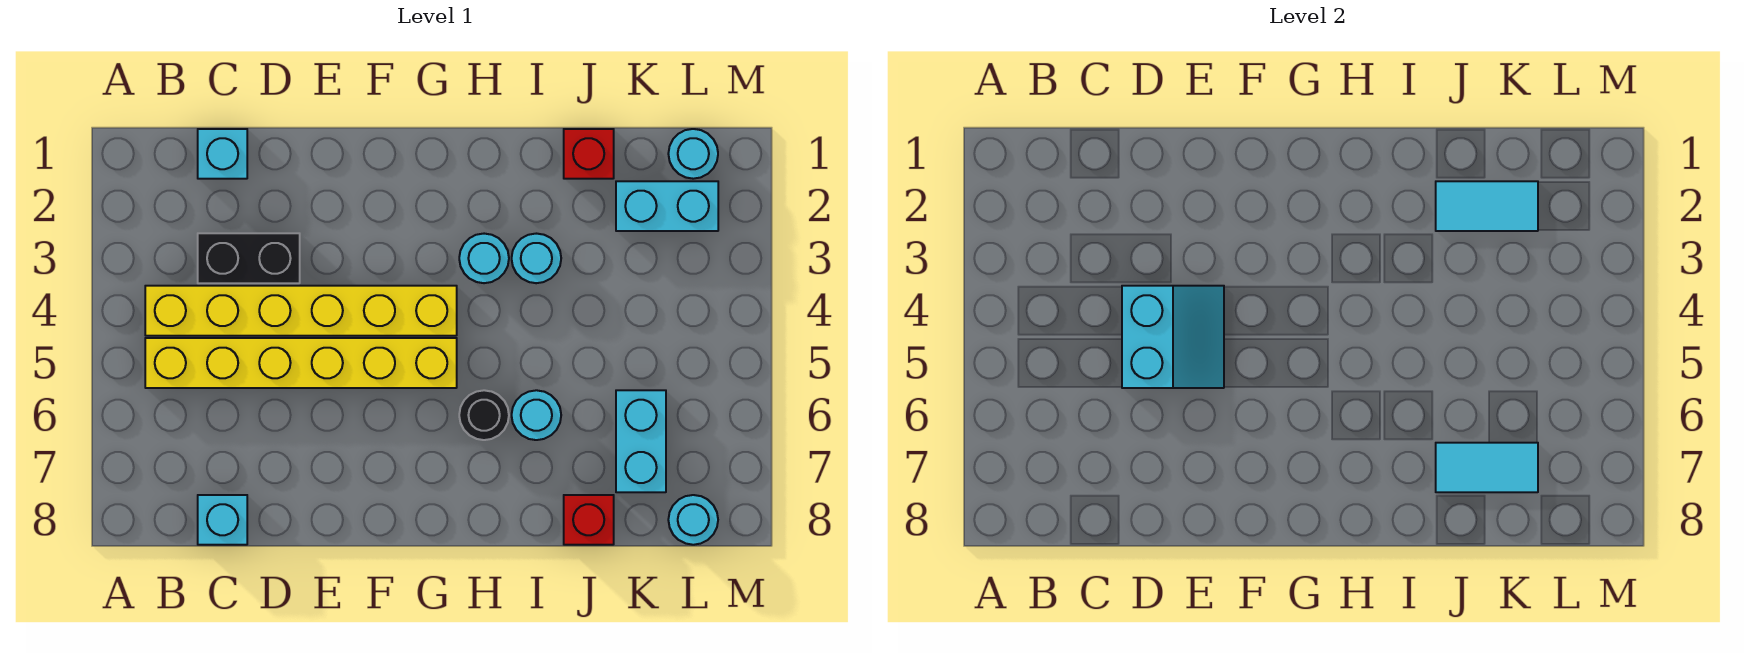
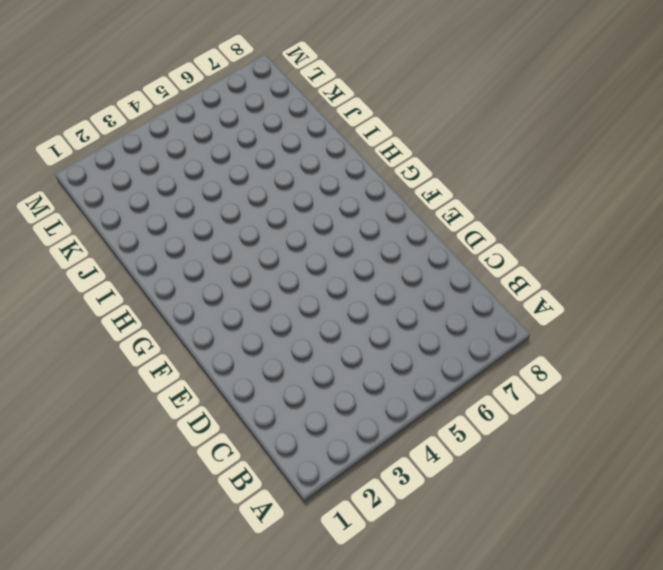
none -> yellow 1x6 brick [145,286,457,336]
none -> yellow 1x6 brick [145,338,457,388]
none -> cyan 1x1 brick [198,129,247,179]

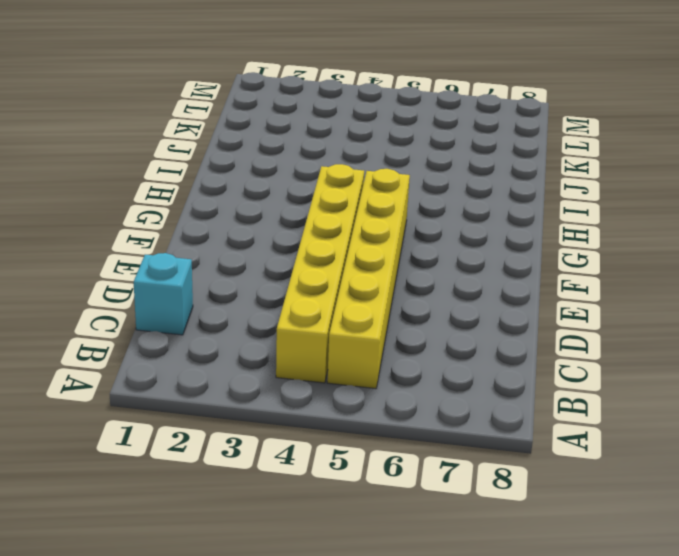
none -> black 1x2 brick [198,233,300,283]
none -> cyan 1x1 brick [198,495,247,545]
none -> cyan 1x1 round brick [459,234,509,283]

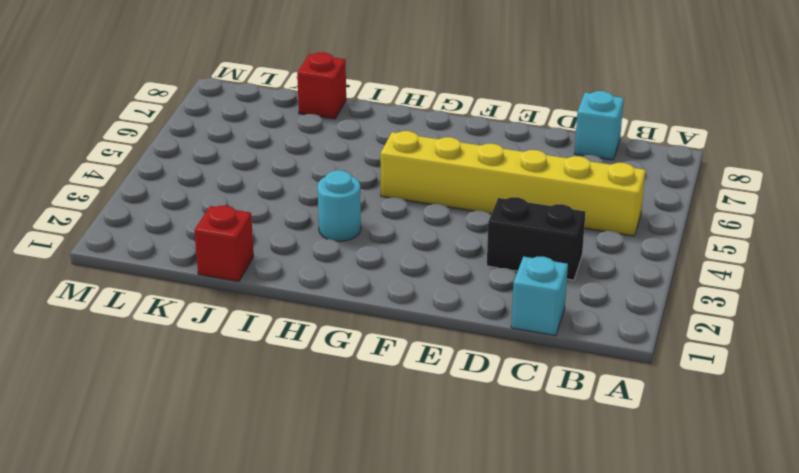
none -> yellow 1x6 brick [145,286,457,336]
none -> black 1x1 round brick [459,390,509,440]
none -> cyan 1x1 round brick [512,234,561,283]

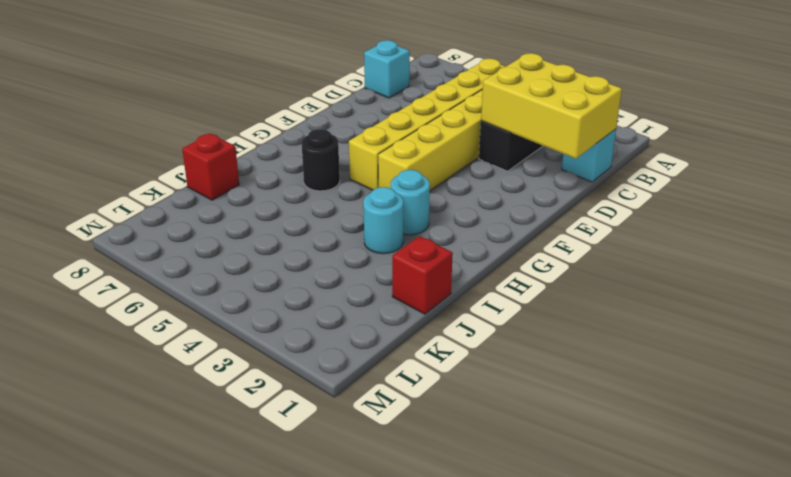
yellow 2x3 brick [481,53,622,159] -> none
none -> cyan 1x1 round brick [512,390,561,440]
none -> cyan 1x2 brick [616,181,718,231]
none -> cyan 1x2 brick [616,390,666,492]

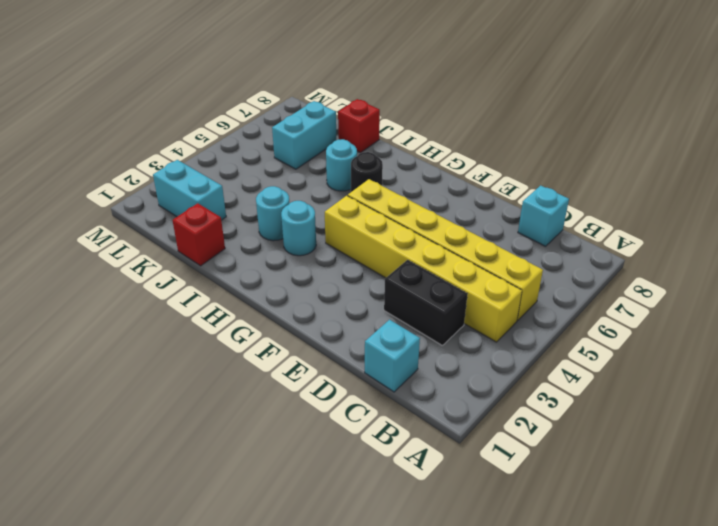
none -> cyan 1x1 round brick [668,129,718,179]
none -> cyan 1x1 round brick [668,495,718,545]
none -> cyan 2x2 slope [1122,286,1224,388]

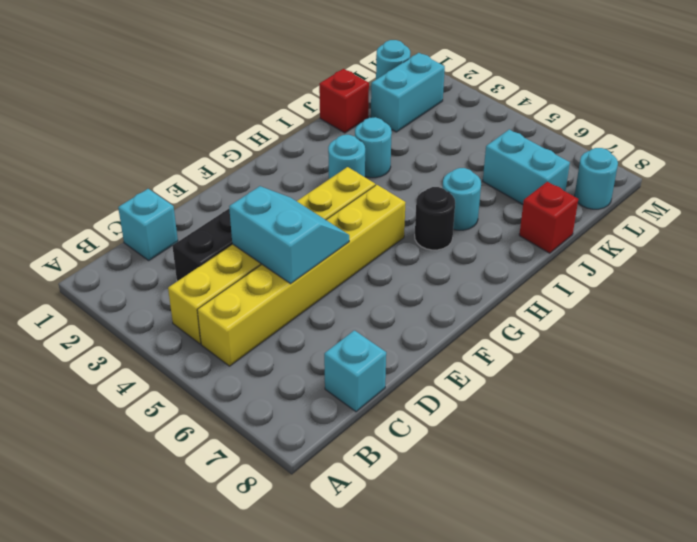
none -> cyan 1x2 tile [1436,181,1538,231]
none -> cyan 1x2 tile [1436,443,1538,492]

